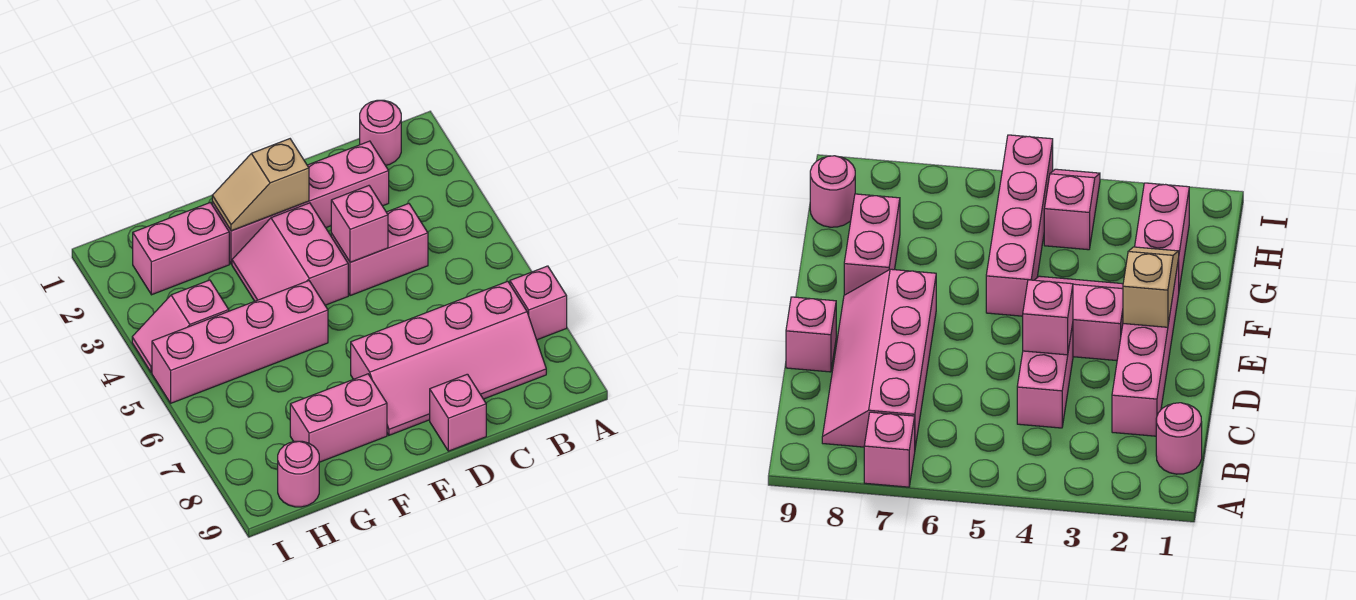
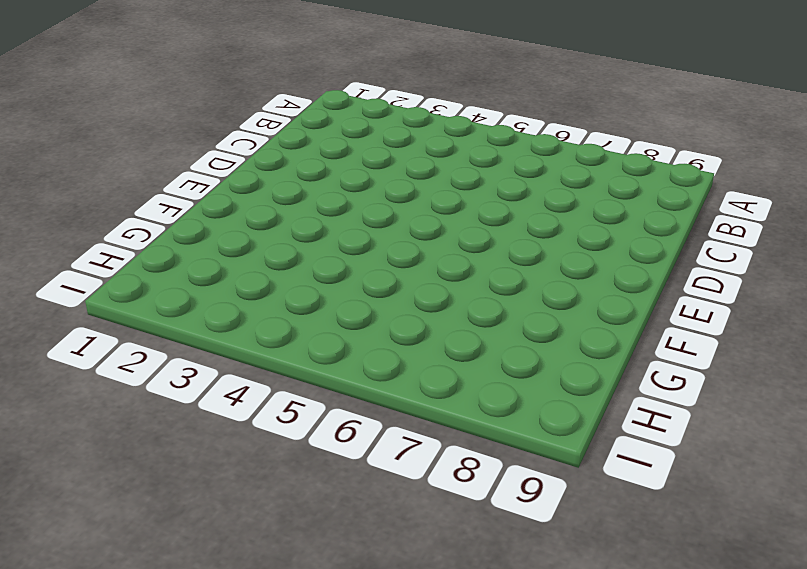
none -> pink 1x1 brick [510,266,567,340]
none -> pink 1x1 round brick [360,100,401,165]
none -> pink 2x4 slope [351,281,546,435]

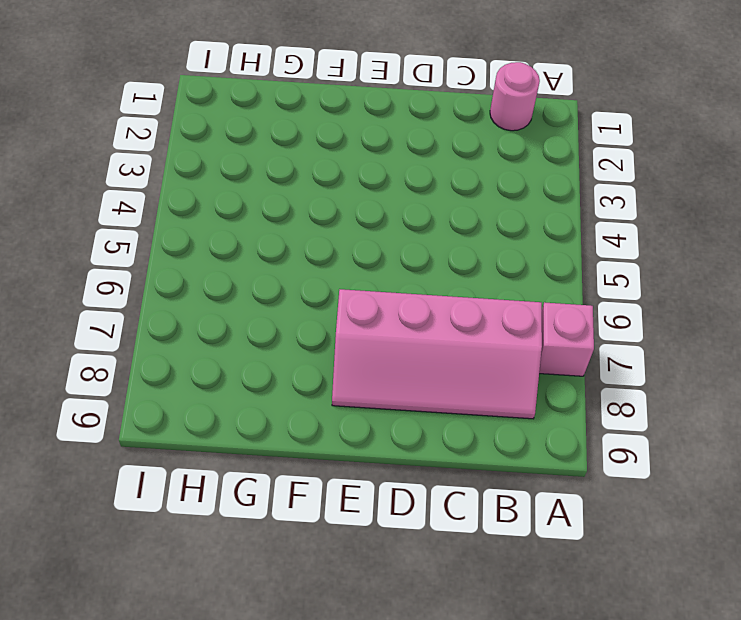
none -> pink 1x4 brick [212,141,389,264]
none -> pink 1x2 brick [331,204,428,296]
none -> pink 1x1 brick [430,374,486,451]

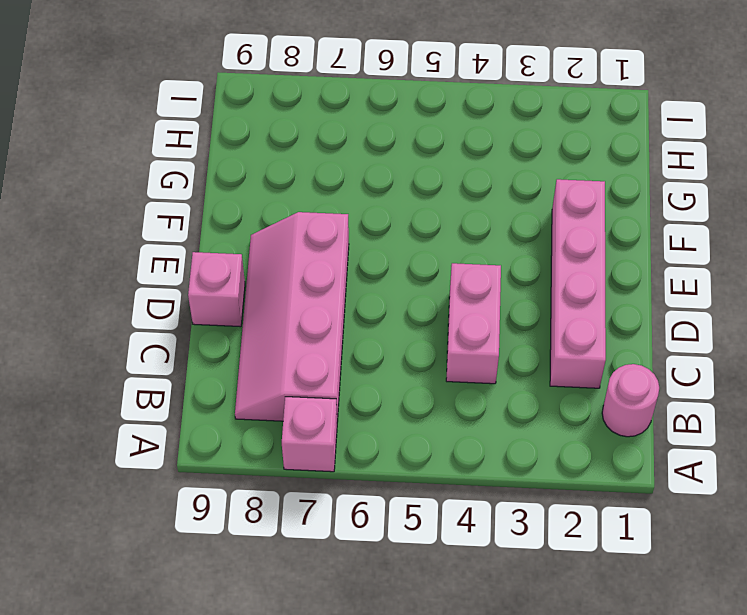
none -> pink 2x2 slope [232,203,348,305]
none -> pink 1x4 brick [152,281,328,403]
none -> pink 1x2 brick [290,374,387,462]

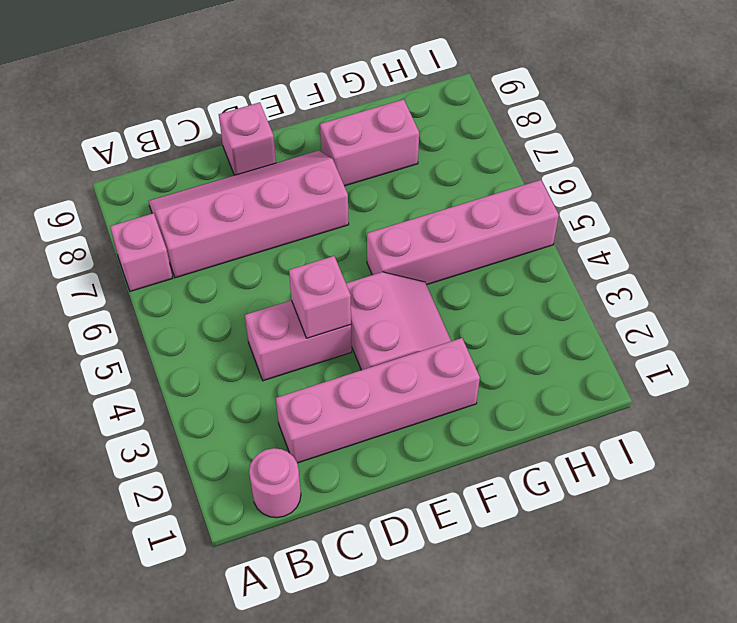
none -> pink 1x2 brick [133,203,229,295]
none -> pink 1x2 slope [132,280,229,372]
none -> pink 1x1 round brick [278,441,319,507]

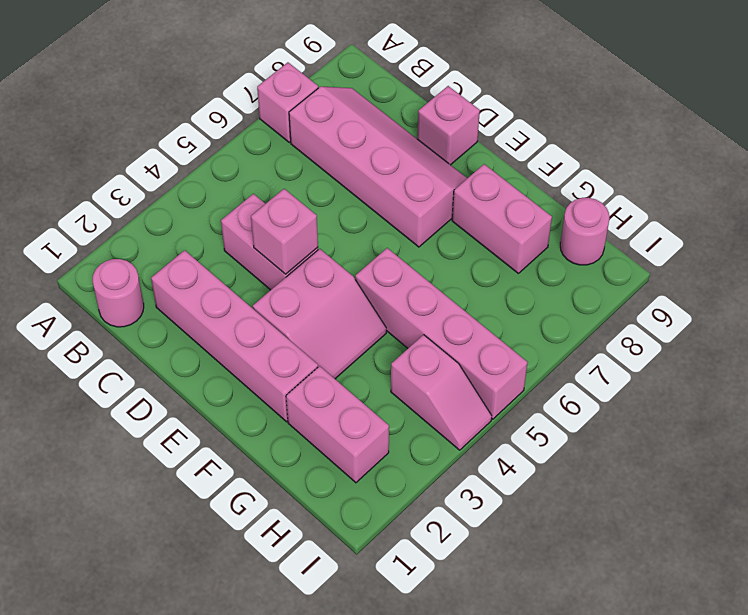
none -> tan 1x2 slope [212,139,309,231]

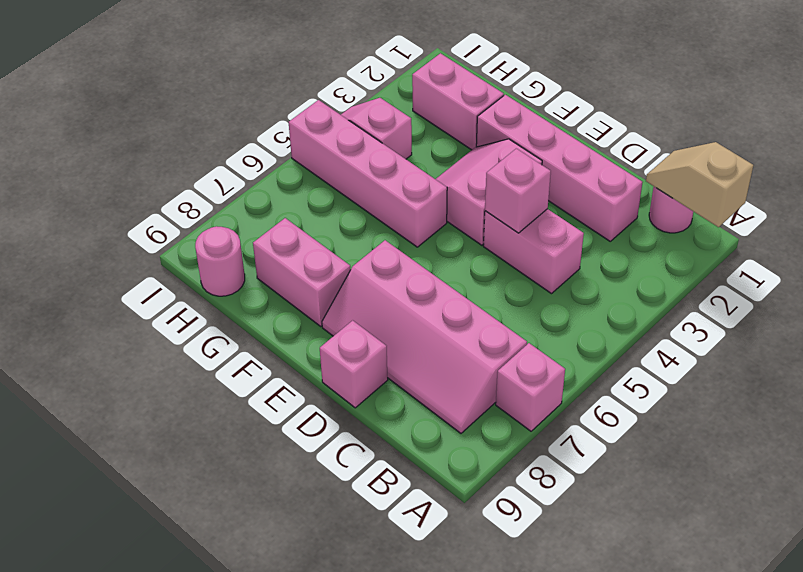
tan 1x2 slope [646,142,753,227] -> tan 1x2 slope moved to [212,139,309,231]

